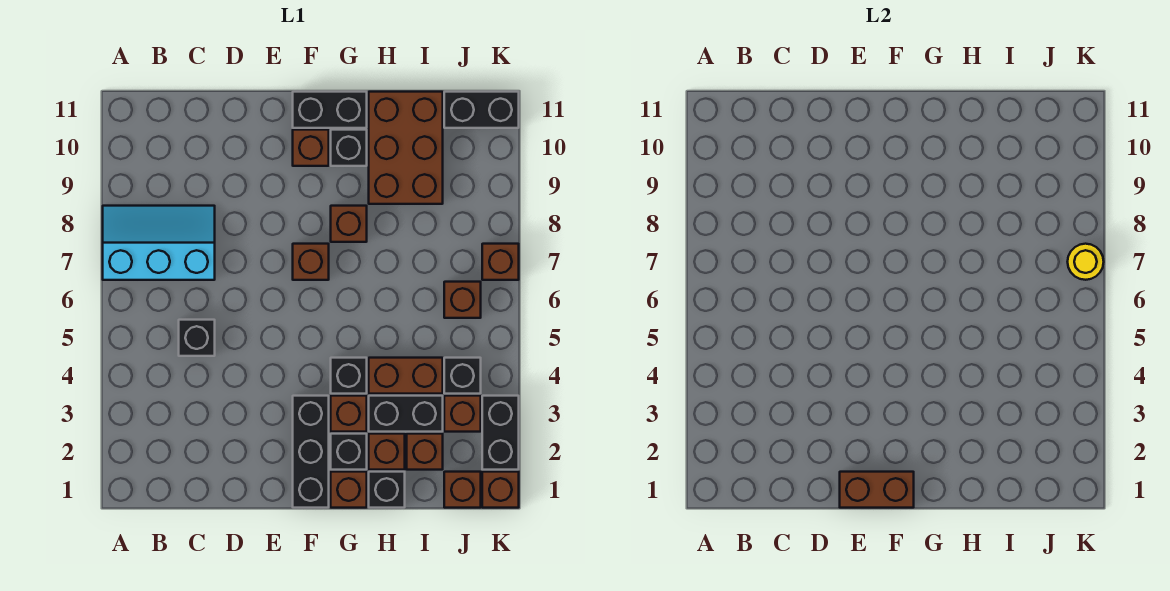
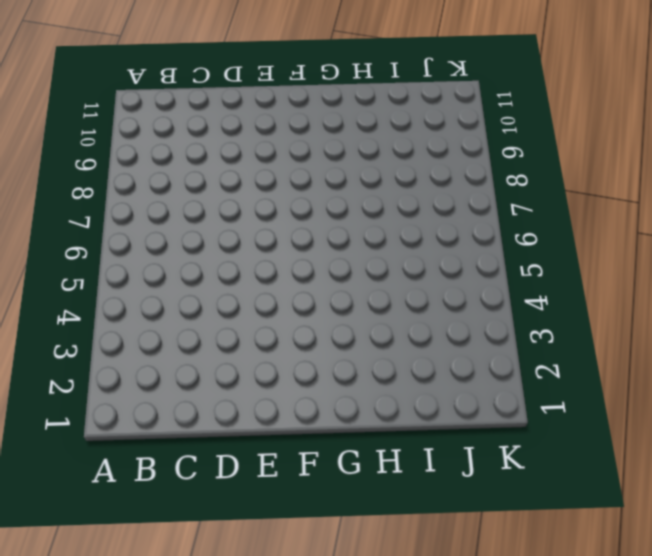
none -> cyan 2x3 slope [103,206,215,280]
none -> black 1x1 brick [179,320,215,356]
none -> black 1x3 brick [293,396,329,508]

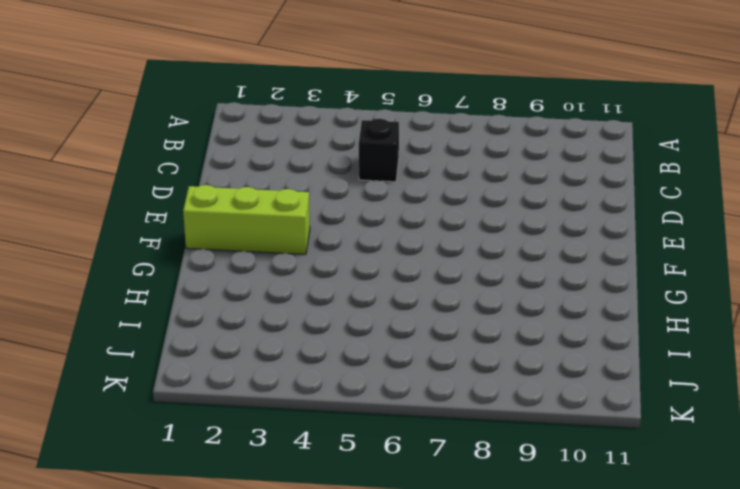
lime 1x3 brick [183,185,310,254] -> black 1x3 brick [293,396,329,508]
none -> cyan 2x3 slope [103,206,215,280]
none -> brown 1x1 brick [293,244,329,280]
none -> brown 1x1 brick [293,130,329,166]

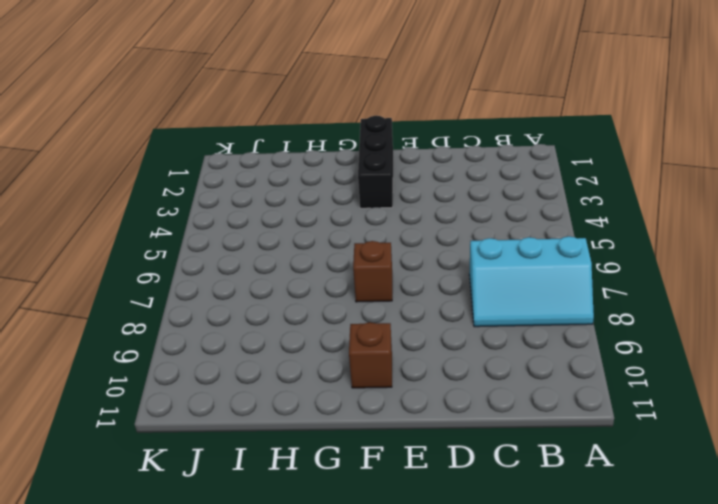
none -> black 1x1 brick [179,320,215,356]
none -> black 1x2 brick [293,92,367,128]
none -> brown 1x1 brick [331,472,367,508]

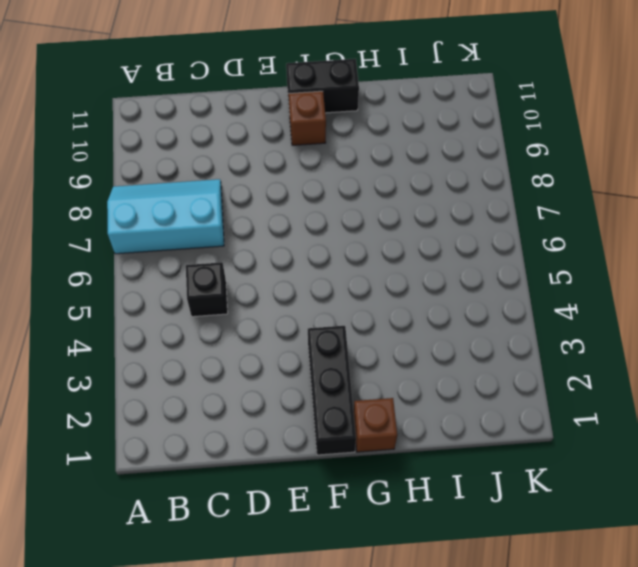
none -> brown 1x1 brick [293,244,329,280]
none -> black 1x1 brick [331,434,367,470]
none -> brown 1x1 brick [331,396,367,432]

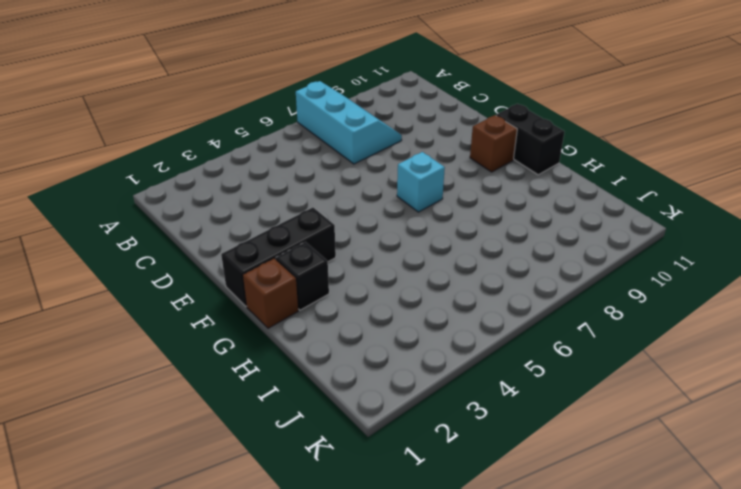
cyan 1x1 brick [397,152,445,212] -> brown 1x1 brick [293,244,329,280]
none -> black 1x1 brick [179,320,215,356]
none -> brown 1x1 brick [331,396,367,432]
none -> black 1x1 brick [331,358,367,394]

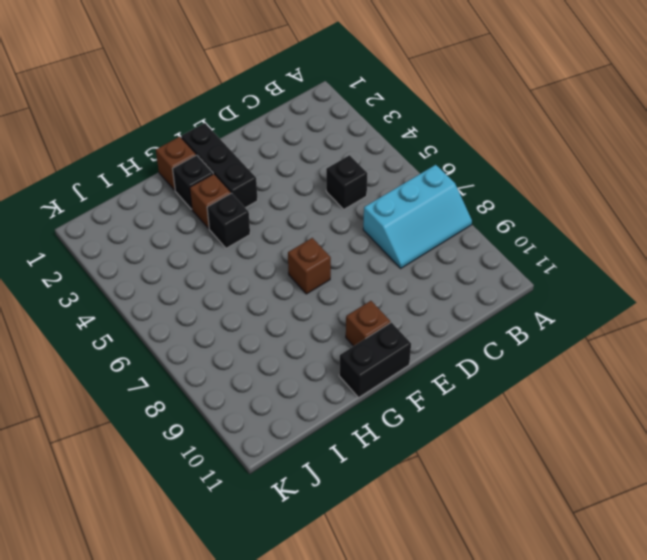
none -> brown 1x1 brick [331,206,367,242]
none -> black 1x1 brick [331,130,367,166]
none -> black 1x1 brick [369,472,405,508]

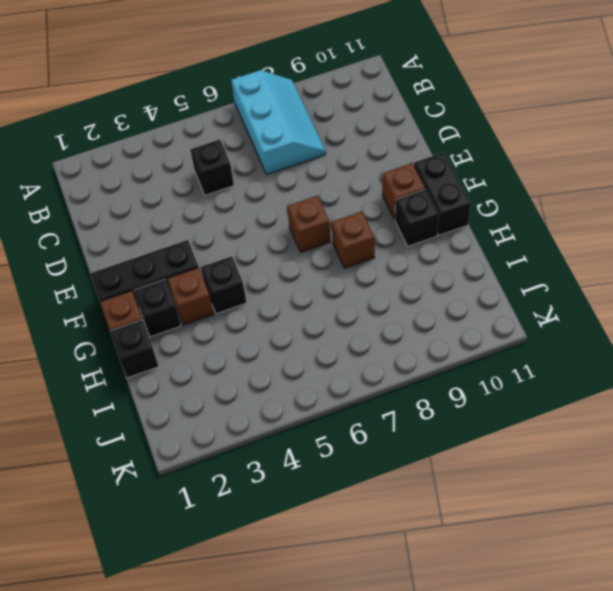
none -> brown 1x1 brick [369,434,405,470]
none -> black 1x2 brick [369,396,443,432]
none -> brown 1x2 brick [369,358,443,394]

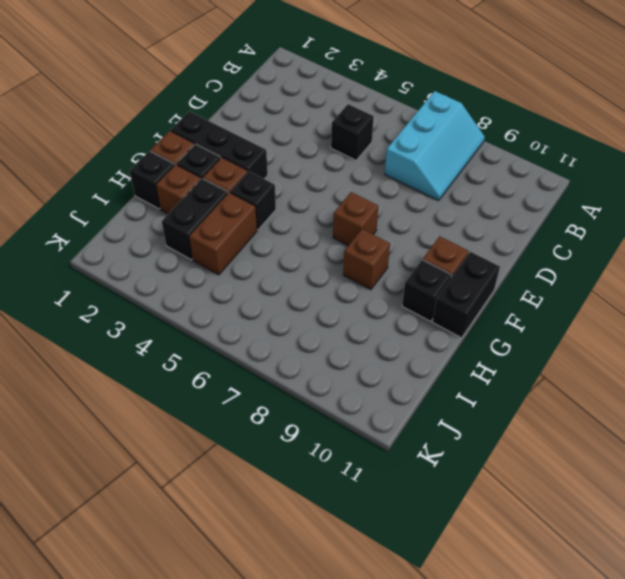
none -> brown 2x3 brick [369,92,443,204]
none -> brown 1x1 brick [407,434,443,470]
none -> brown 1x1 brick [444,472,481,508]

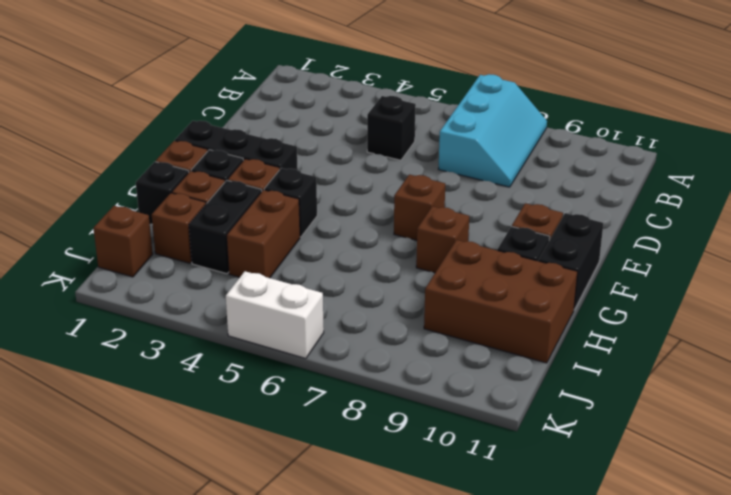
white 1x2 brick [226,271,324,358] -> none
none -> brown 1x1 brick [444,396,481,432]
none -> black 1x1 brick [444,358,481,394]
none -> brown 1x1 brick [444,282,481,318]

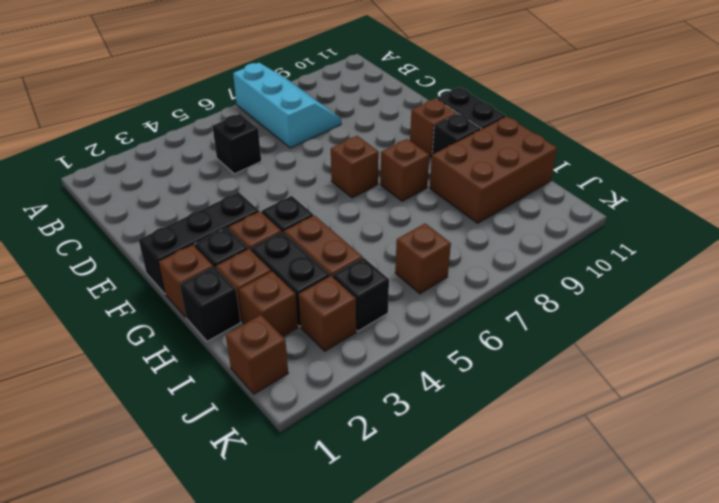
none -> black 1x2 brick [444,92,519,128]
none -> brown 1x1 brick [482,472,519,508]
none -> black 1x2 brick [482,396,519,470]

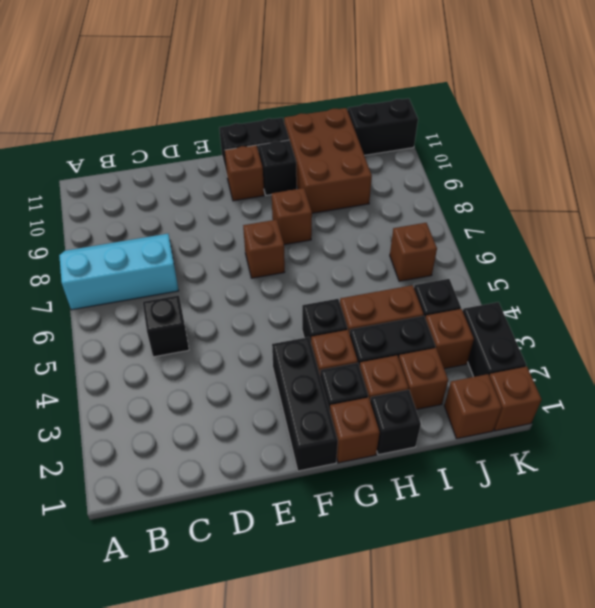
none -> brown 1x1 brick [482,244,519,280]
none -> brown 1x2 brick [840,472,914,508]
none -> yellow 1x1 round brick [1068,244,1104,280]

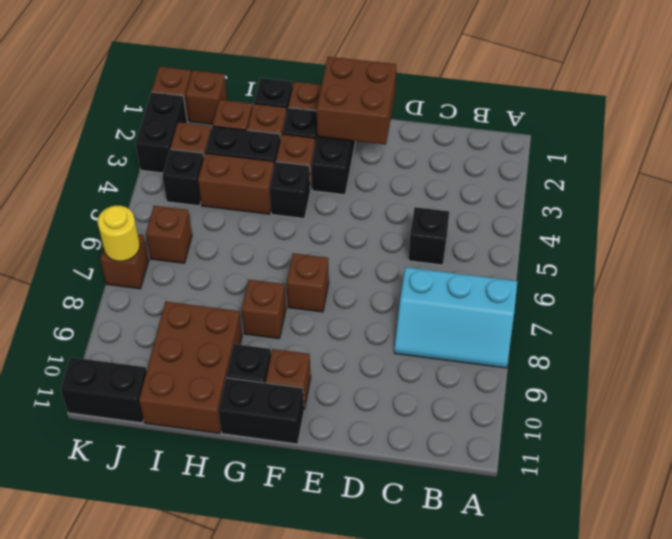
brown 2x2 brick [317,57,396,145] -> brown 1x2 brick [840,472,914,508]

